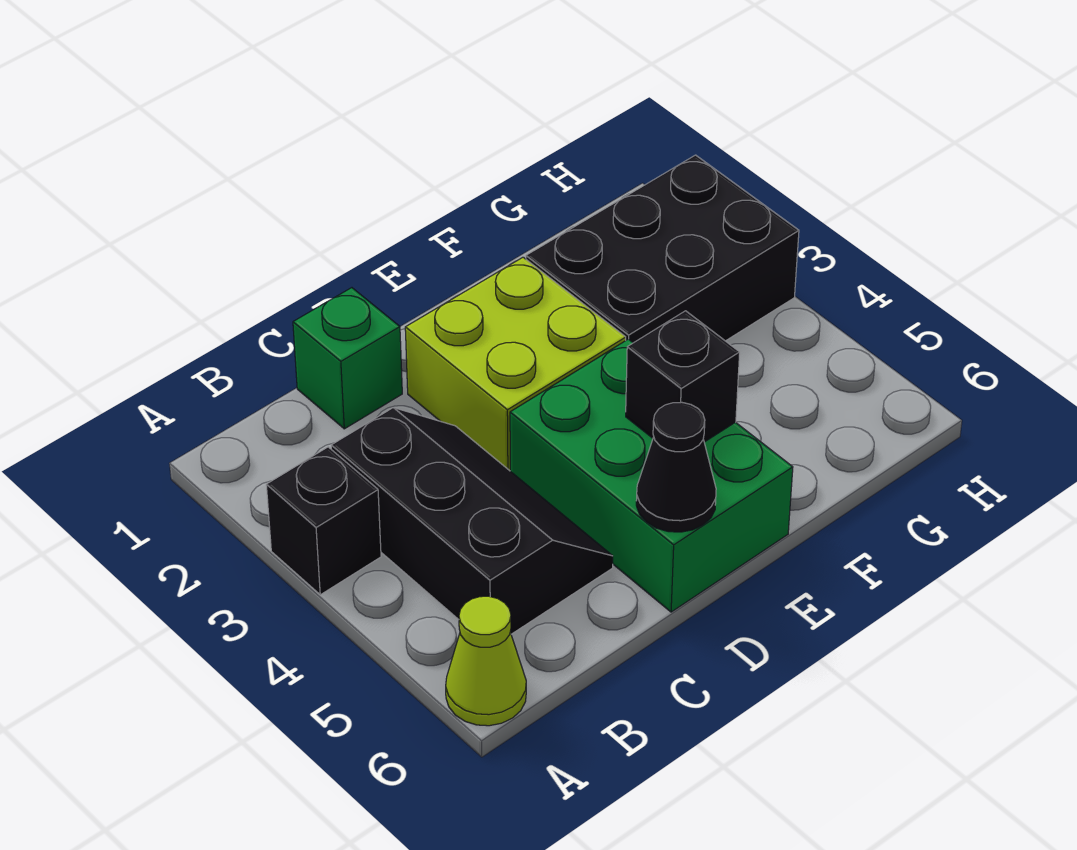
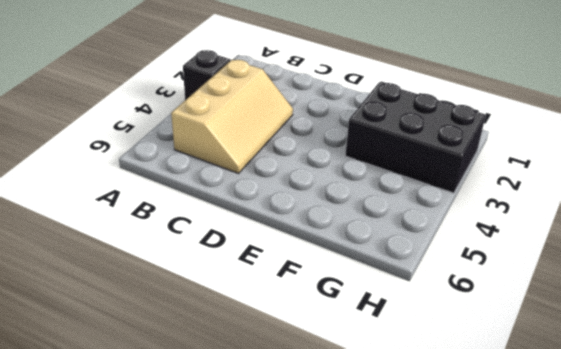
tan 2x3 slope [171,60,293,173] -> black 2x3 slope [331,408,613,634]
none -> lime 1x1 cone [446,596,526,726]
none -> green 1x1 brick [293,288,402,429]

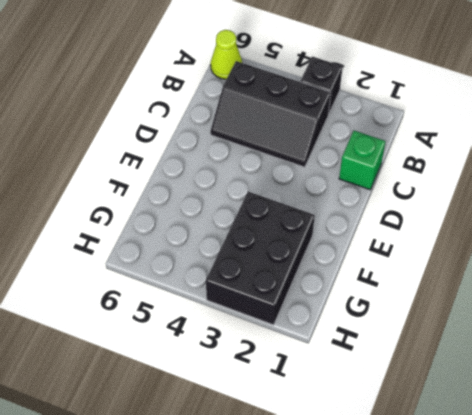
none -> lime 2x2 brick [405,257,626,471]
none -> green 2x3 brick [510,339,793,612]

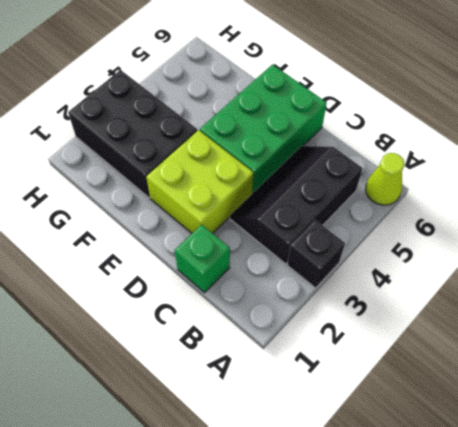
none -> black 1x1 cone [636,402,716,532]
none -> black 1x1 brick [626,311,740,442]

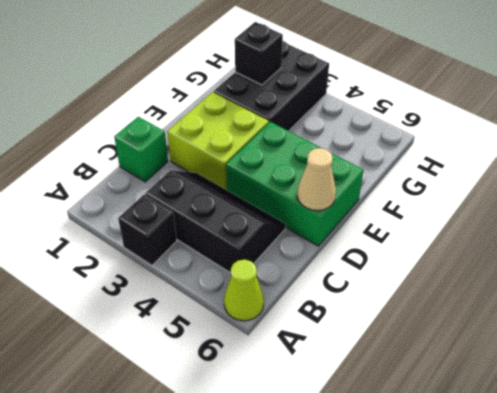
tan 1x1 cone [297,148,336,211] -> black 1x1 cone [636,402,716,532]
black 1x1 brick [235,22,283,85] -> black 1x1 brick moved to [626,311,740,442]

